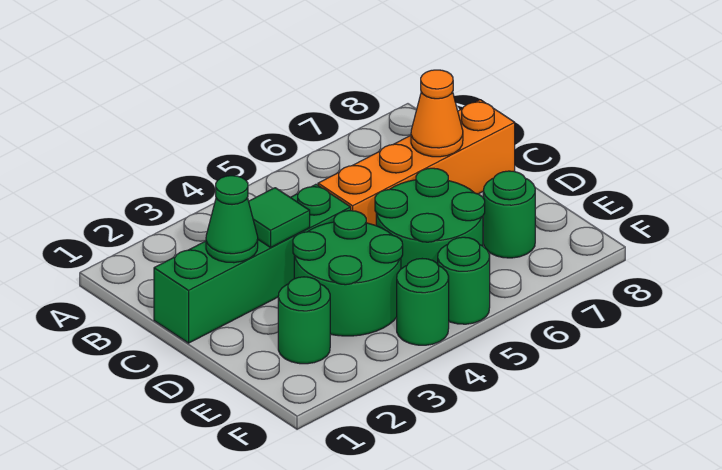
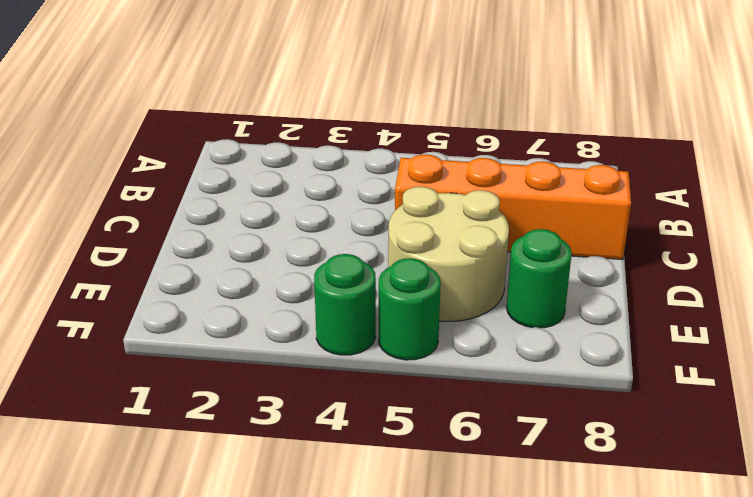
tan 2x2 round brick [388,187,509,321] -> green 2x2 round brick [375,168,485,269]
none -> green 1x4 brick [154,184,351,343]
none -> green 2x2 round brick [293,211,403,336]

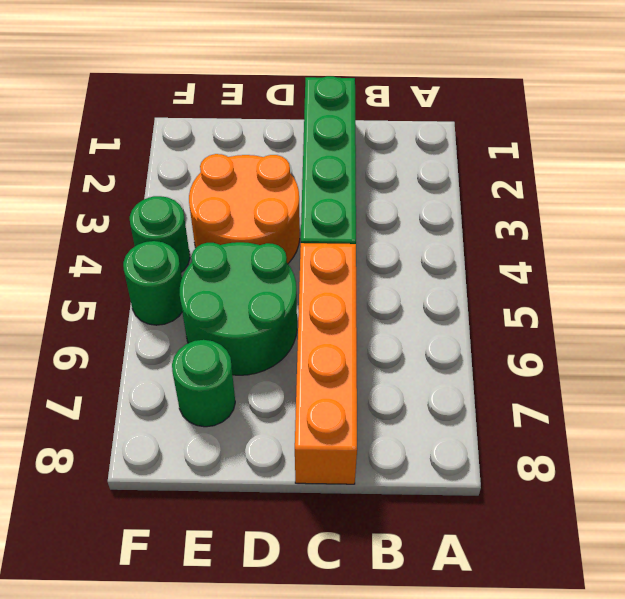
orange 2x2 round brick [189,154,300,263] -> green 2x2 round brick [293,211,403,336]
none -> green 1x1 round brick [278,277,330,364]
none -> green 1x1 cone [206,176,258,263]

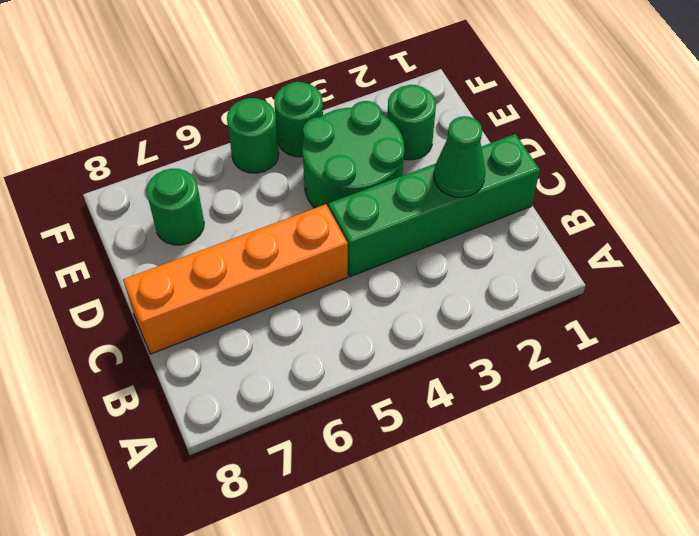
none -> green 2x2 round brick [375,168,485,269]
none -> green 1x1 tile [249,188,310,247]

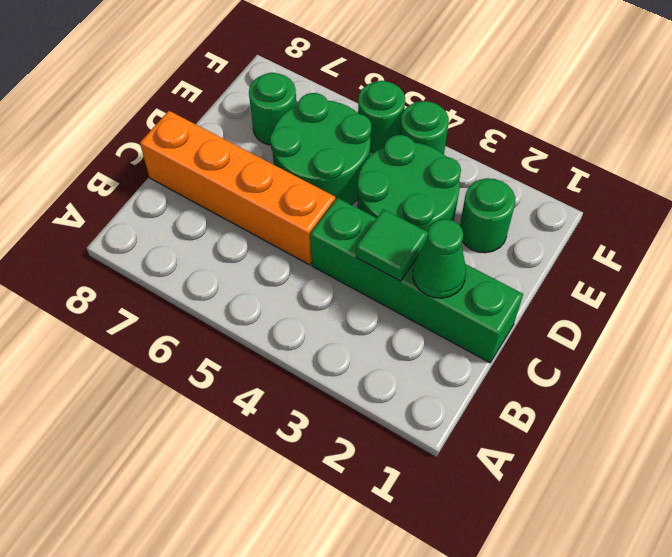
none -> orange 1x1 cone [411,70,463,157]

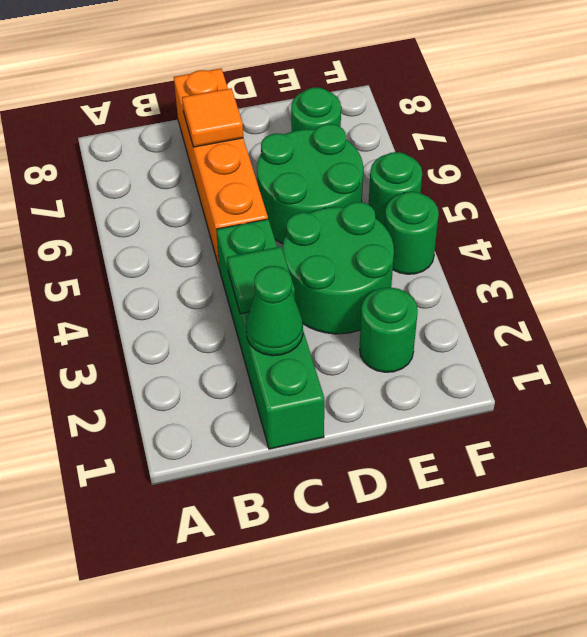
orange 1x1 tile [182,88,243,147] -> orange 1x1 cone [411,70,463,157]

